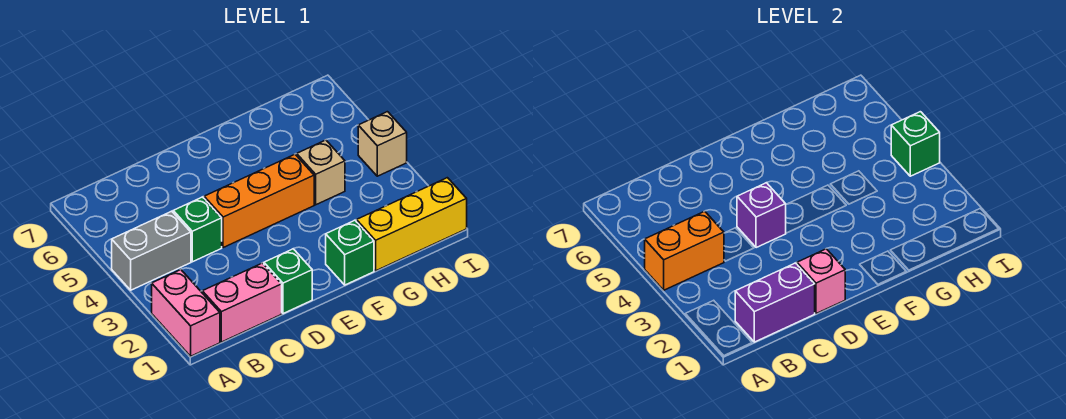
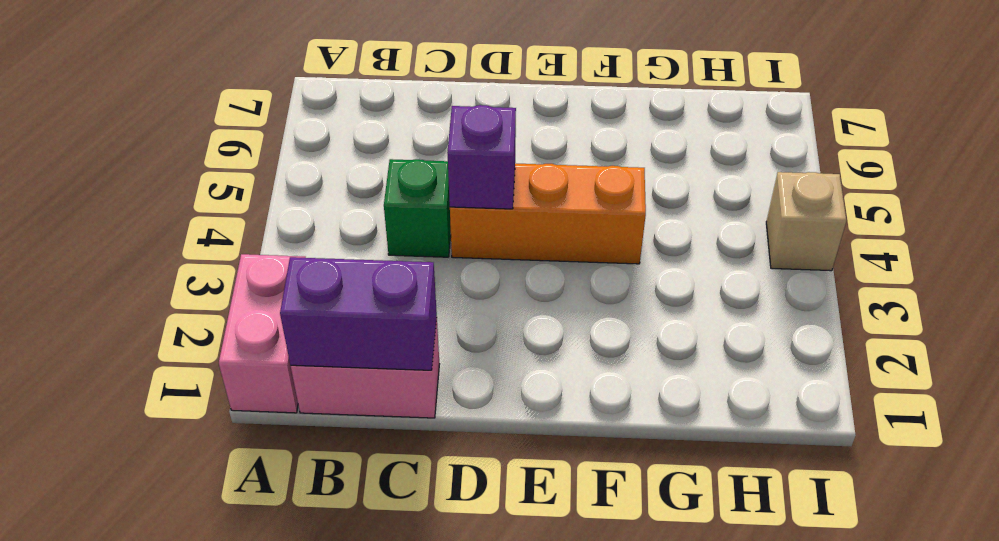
none -> grey 1x2 brick [112,211,191,290]
none -> green 1x1 brick [264,249,312,314]
none -> green 1x1 brick [326,220,374,285]

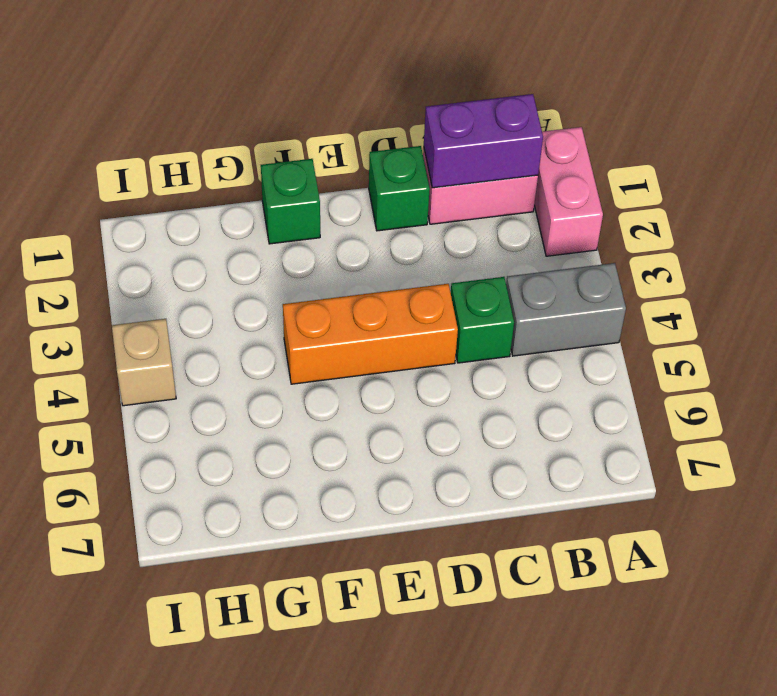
none -> yellow 1x3 brick [357,178,467,271]
none -> tan 1x1 brick [297,140,345,205]
none -> orange 1x2 brick [645,211,724,290]

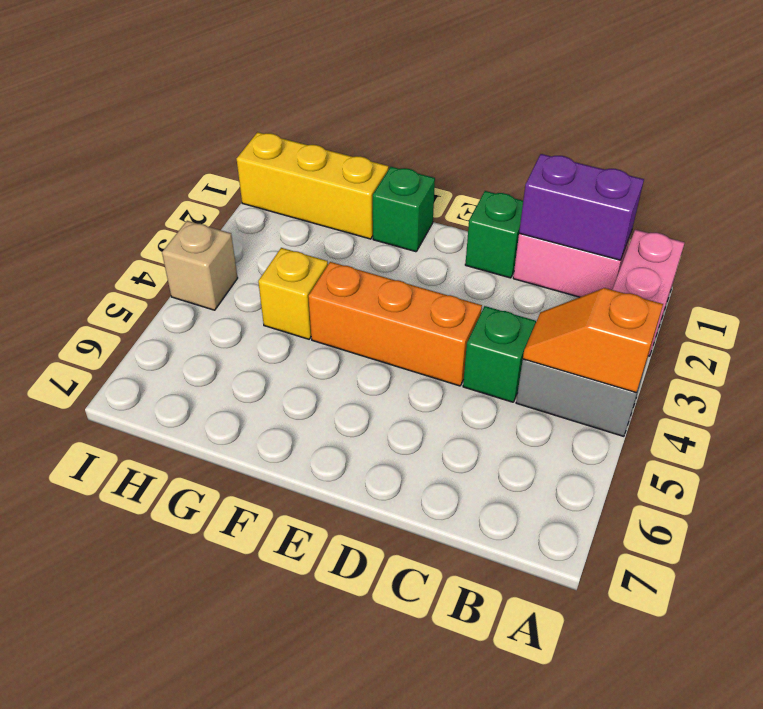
orange 1x2 slope [523,288,663,392] -> orange 1x2 brick [645,211,724,290]
yellow 1x1 brick [258,248,328,339] -> tan 1x1 brick [297,140,345,205]
none -> pink 1x1 brick [797,249,845,314]
none -> purple 1x1 brick [737,183,786,248]
none -> green 1x1 brick [891,112,940,176]

